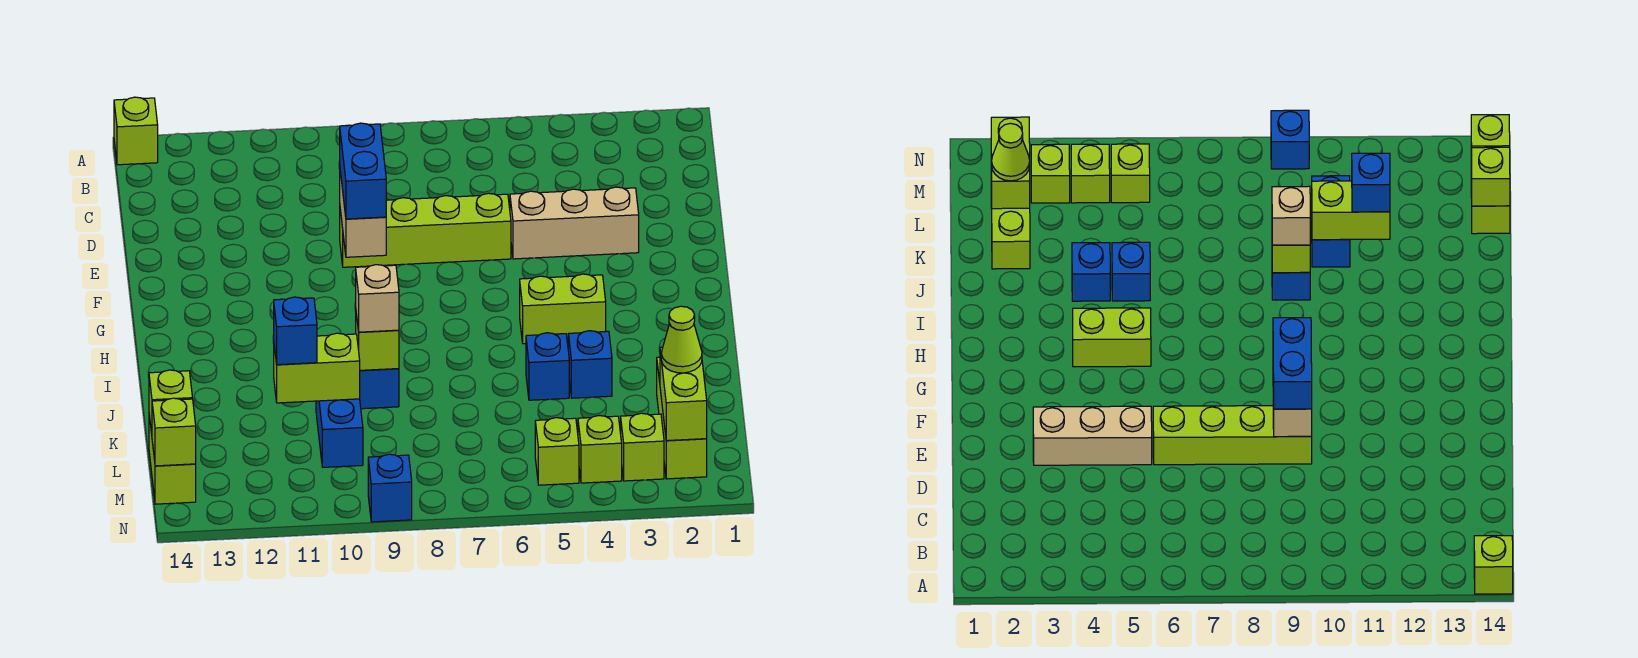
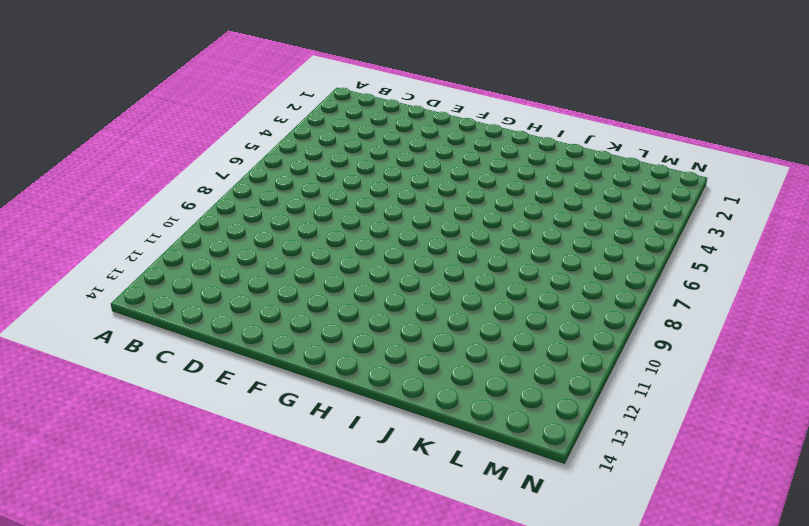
none -> lime 1x1 brick [114,97,158,165]
none -> tan 1x3 brick [510,187,639,259]
none -> lime 1x4 brick [340,193,511,267]

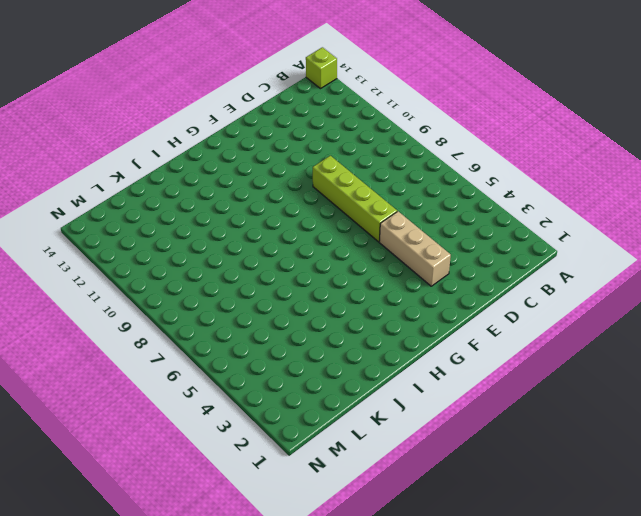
none -> lime 1x2 brick [520,274,606,344]
none -> blue 1x1 brick [568,331,612,398]
none -> blue 1x1 brick [526,333,569,400]

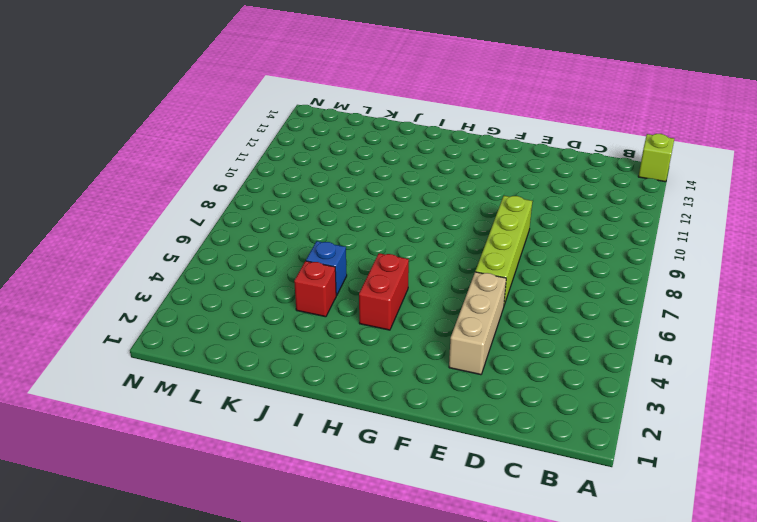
red 1x2 brick [359,253,409,330] -> lime 1x2 brick [520,274,606,344]
red 1x1 brick [294,261,337,317] -> blue 1x1 brick [568,331,612,398]
none -> blue 1x1 brick [360,369,399,409]
none -> lime 1x3 brick [657,357,707,479]
none -> blue 1x2 brick [316,399,363,467]

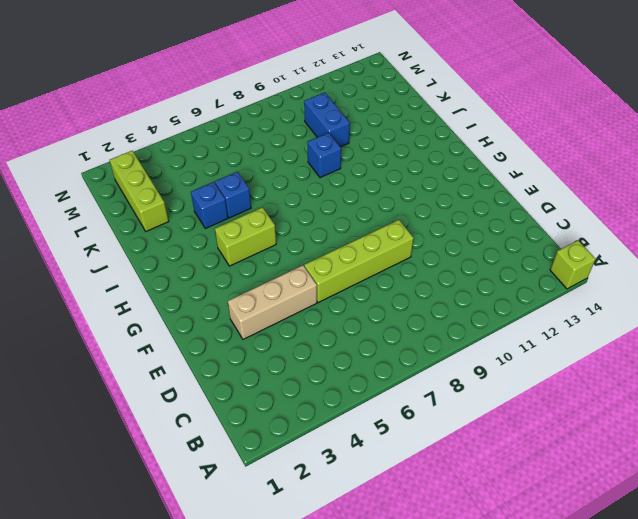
none -> lime 1x2 brick [149,416,196,504]
none -> lime 1x1 brick [621,413,664,481]
none -> lime 1x1 brick [578,416,622,483]

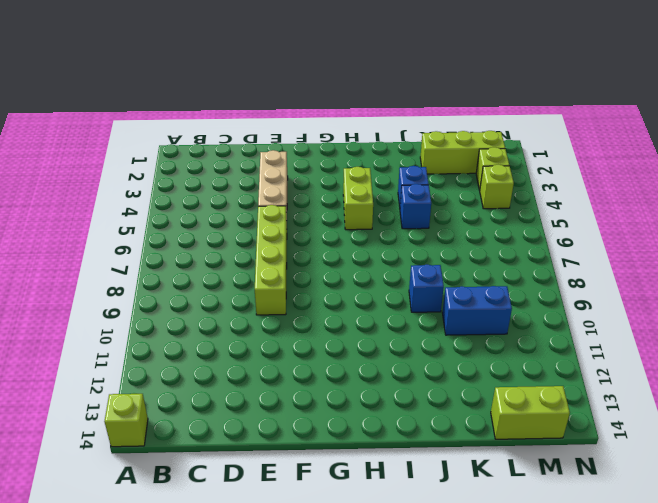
none -> lime 1x1 brick [535,418,579,485]
none -> blue 1x1 brick [368,454,412,522]
none -> tan 1x2 brick [340,172,386,257]

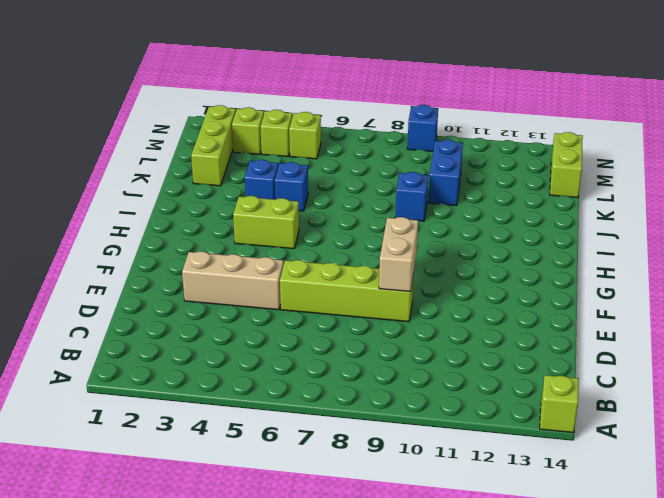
none -> lime 1x1 brick [356,314,399,370]
none -> lime 1x2 brick [274,333,360,403]
none -> lime 1x2 brick [660,347,707,441]

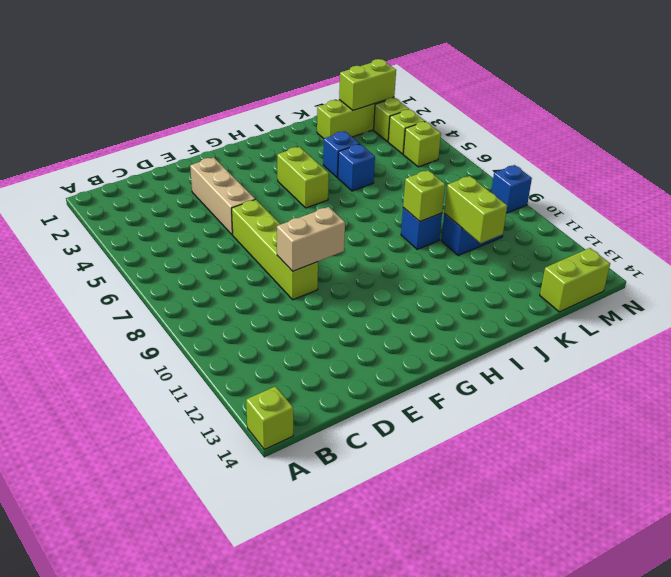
none -> lime 1x1 brick [149,370,193,434]
none -> lime 1x1 brick [152,398,196,466]
none -> blue 1x2 brick [340,123,386,219]

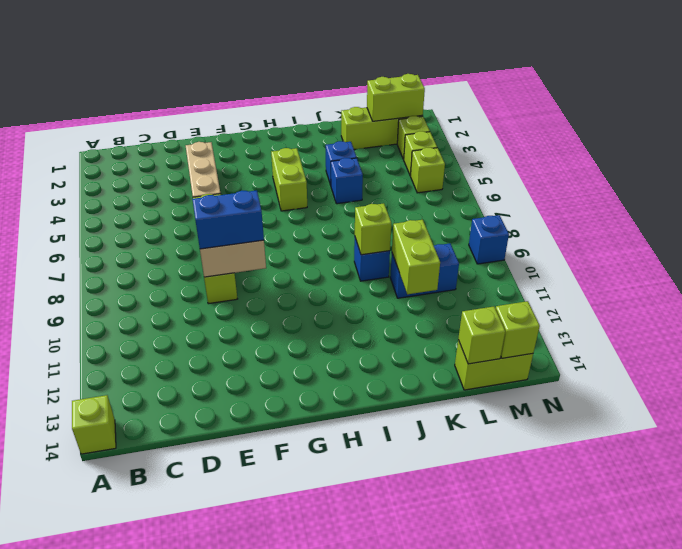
none -> tan 1x1 brick [356,265,399,332]
none -> blue 1x1 brick [274,297,317,365]
none -> lime 1x1 cone [661,306,702,373]

